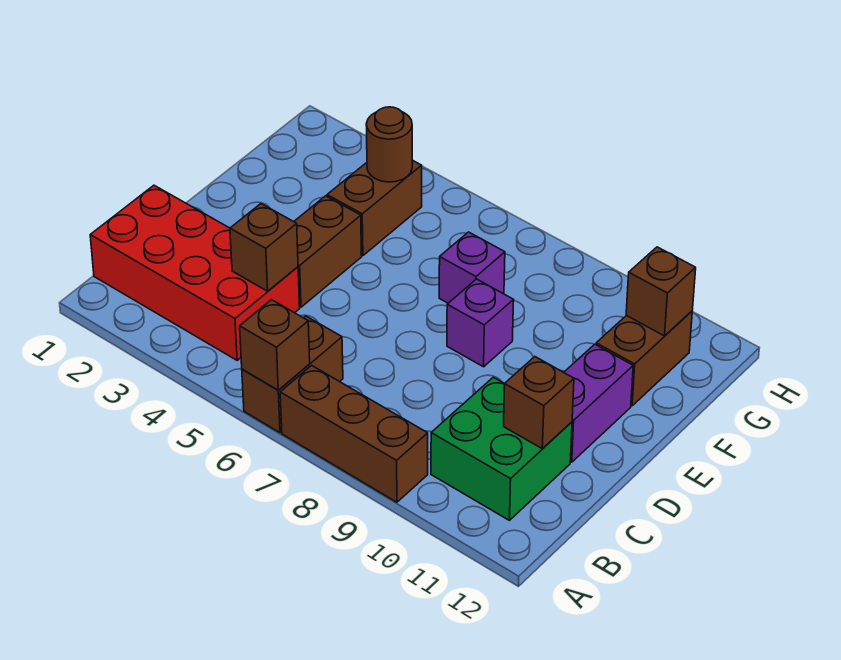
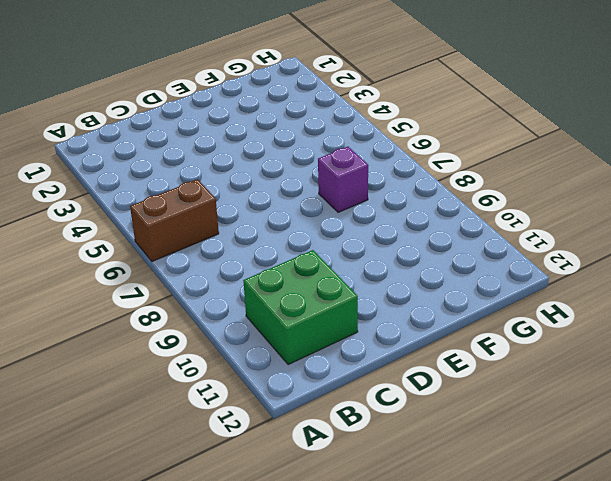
none -> brown 1x3 brick [280,365,428,502]
none -> red 2x4 brick [90,185,300,360]
none -> brown 1x2 brick [294,196,362,307]

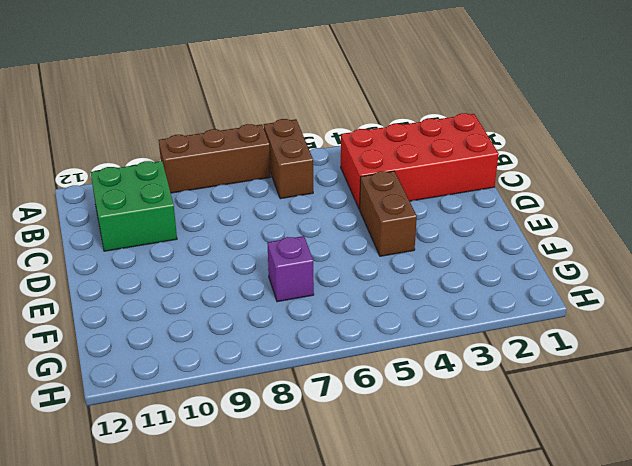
none -> purple 1x2 brick [564,344,633,462]
none -> purple 1x1 brick [447,279,514,367]
none -> brown 1x2 brick [327,160,422,256]

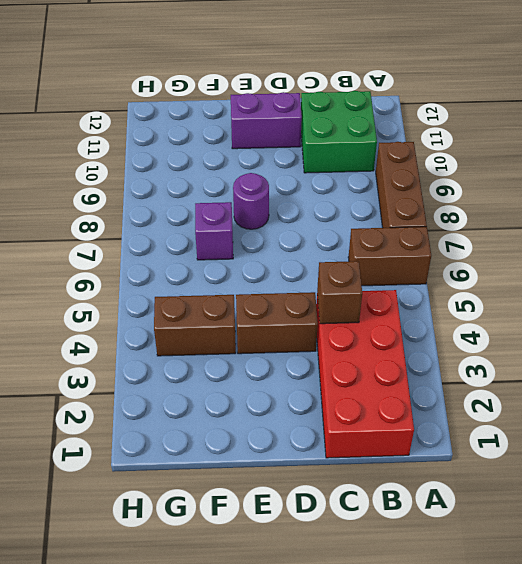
purple 1x1 round brick [233,173,269,229] -> purple 1x1 brick [447,279,514,367]
none -> brown 1x2 brick [596,311,692,406]
none -> brown 1x1 brick [240,300,310,390]
none -> brown 1x1 brick [504,357,574,448]

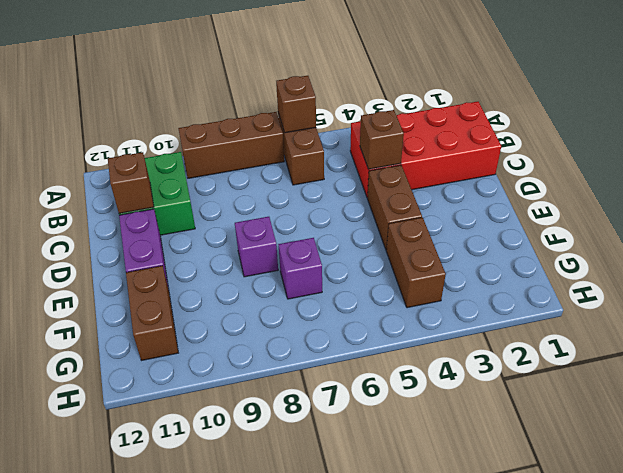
none -> brown 1x1 round brick [366,107,412,182]
none -> brown 1x1 brick [626,247,696,336]

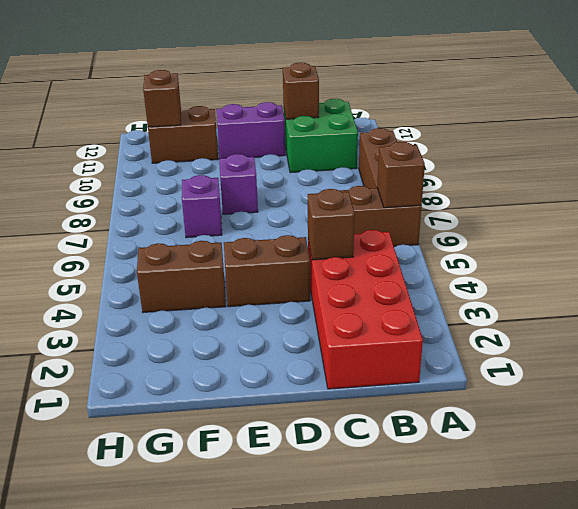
none -> brown 1x1 round brick [366,107,412,182]

